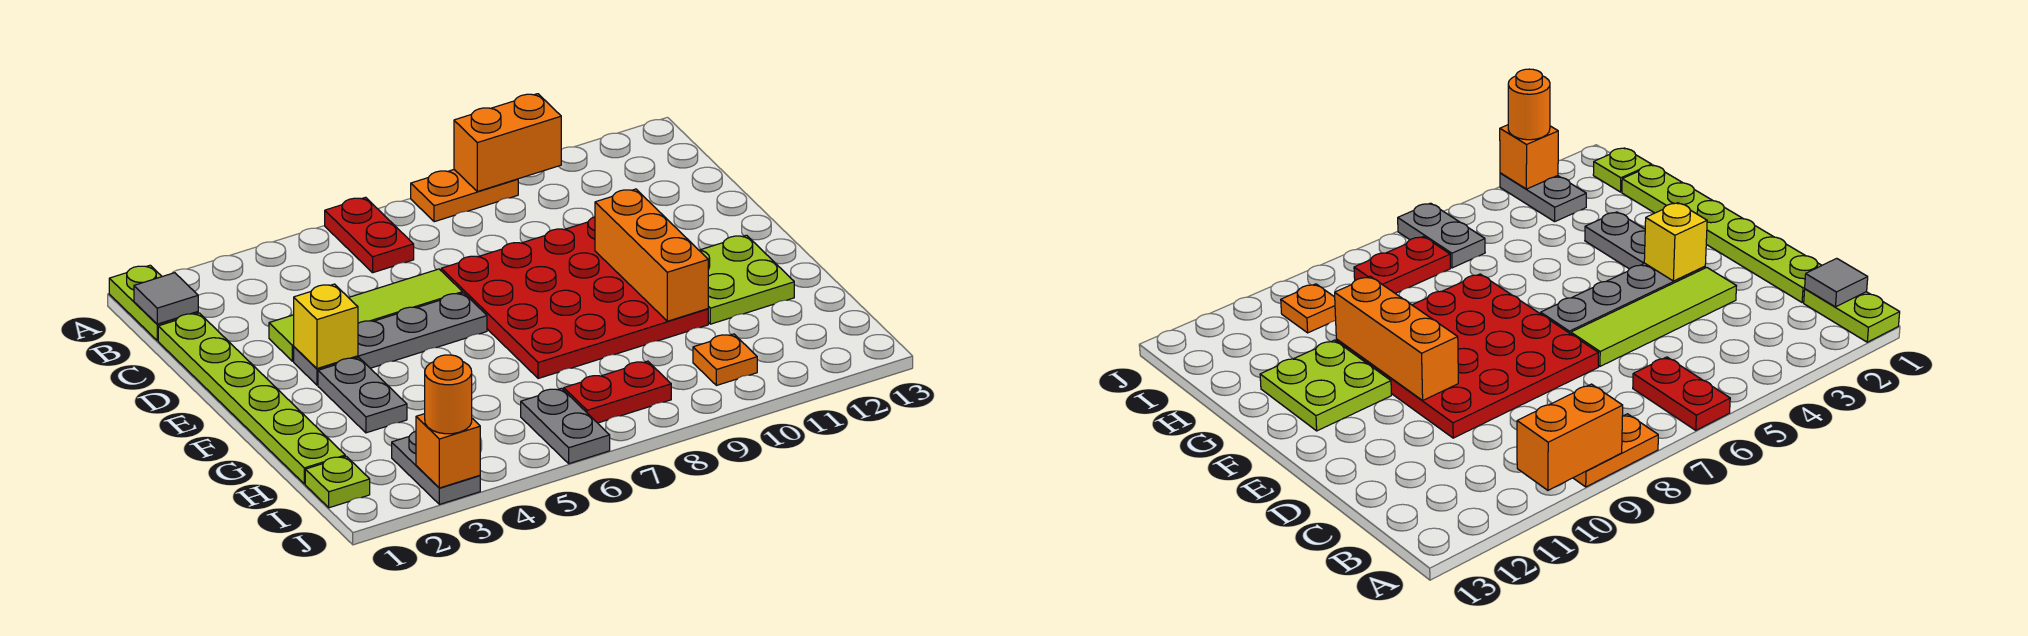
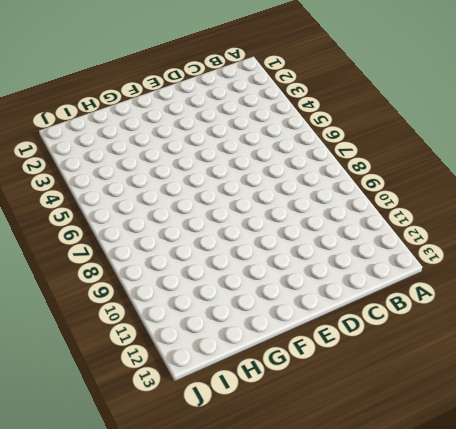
none -> lime 1x2 plate [109,265,198,341]
none -> red 1x2 plate [325,197,414,273]
none -> orange 1x2 plate [411,170,518,222]

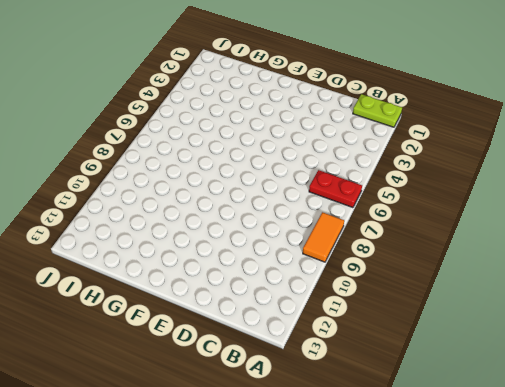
orange 1x2 tile [303,212,344,262] -> orange 1x2 plate [411,170,518,222]
none -> lime 1x6 plate [158,313,345,484]
none -> lime 1x4 tile [269,269,463,361]
none -> red 4x4 plate [441,217,708,379]

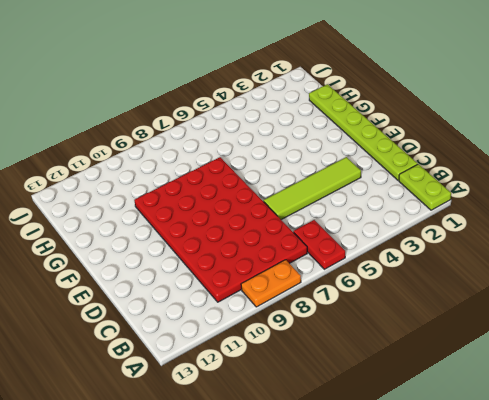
red 4x6 plate [134,157,307,302] -> red 4x4 plate [441,217,708,379]
none -> grey 1x4 plate [294,293,487,385]
none -> grey 1x2 plate [318,358,407,433]
none -> lime 2x2 plate [699,235,794,324]

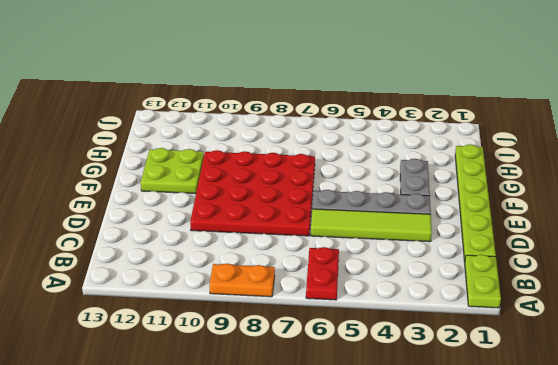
none -> lime 1x1 plate [305,456,370,508]
none -> grey 1x2 plate [392,431,480,504]
none -> grey 1x2 plate [521,388,610,464]

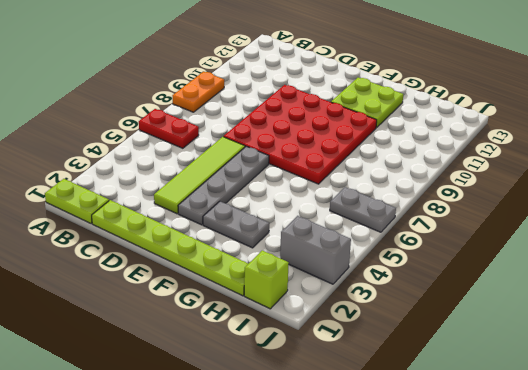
lime 1x1 brick [244,250,289,309] -> lime 1x1 plate [305,456,370,508]
grey 1x2 brick [280,216,351,284] -> grey 1x2 plate [392,431,480,504]
none -> red 1x2 plate [564,361,671,423]
none -> orange 1x1 plate [693,334,757,385]
none -> orange 1x2 brick [454,94,561,192]

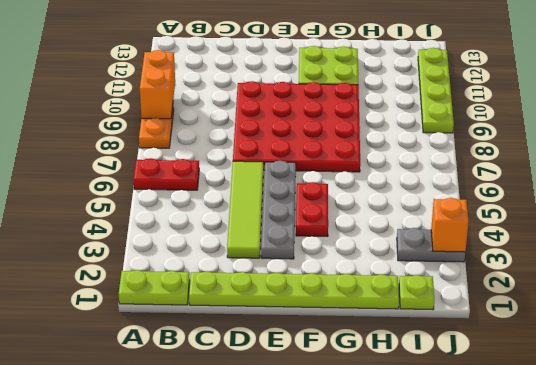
red 1x2 plate [296,182,328,236] -> red 1x2 plate moved to [564,361,671,423]
lime 1x4 plate [418,48,454,133] -> none
none -> grey 1x2 plate [318,358,407,433]
none -> grey 1x2 plate [521,388,610,464]
none -> orange 1x1 plate [693,334,757,385]

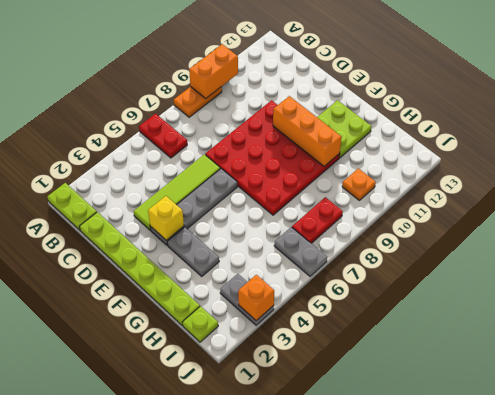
none -> grey 1x1 tile [134,273,198,324]
none -> orange 1x1 round brick [425,355,472,434]

